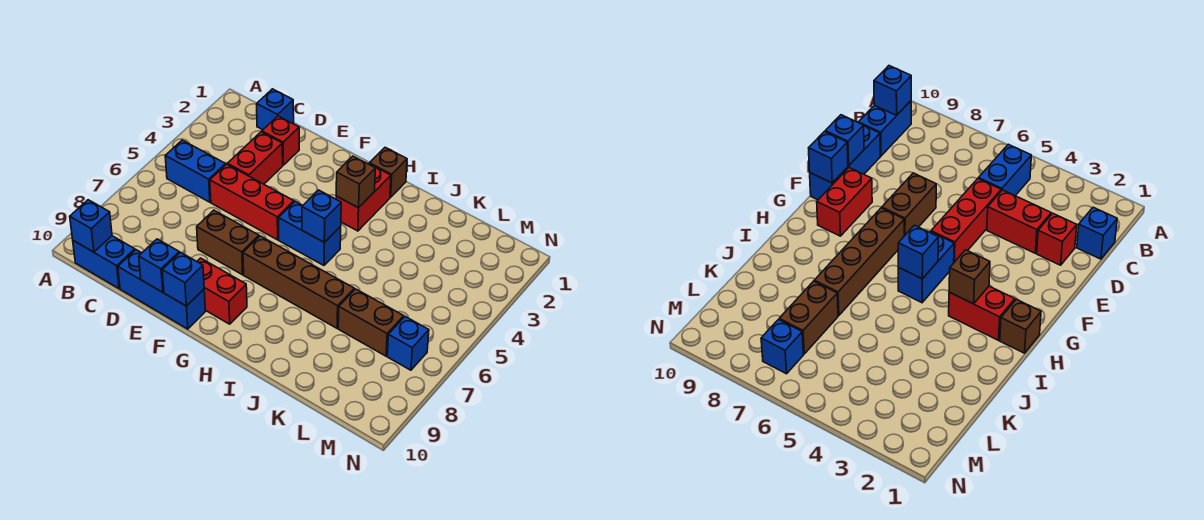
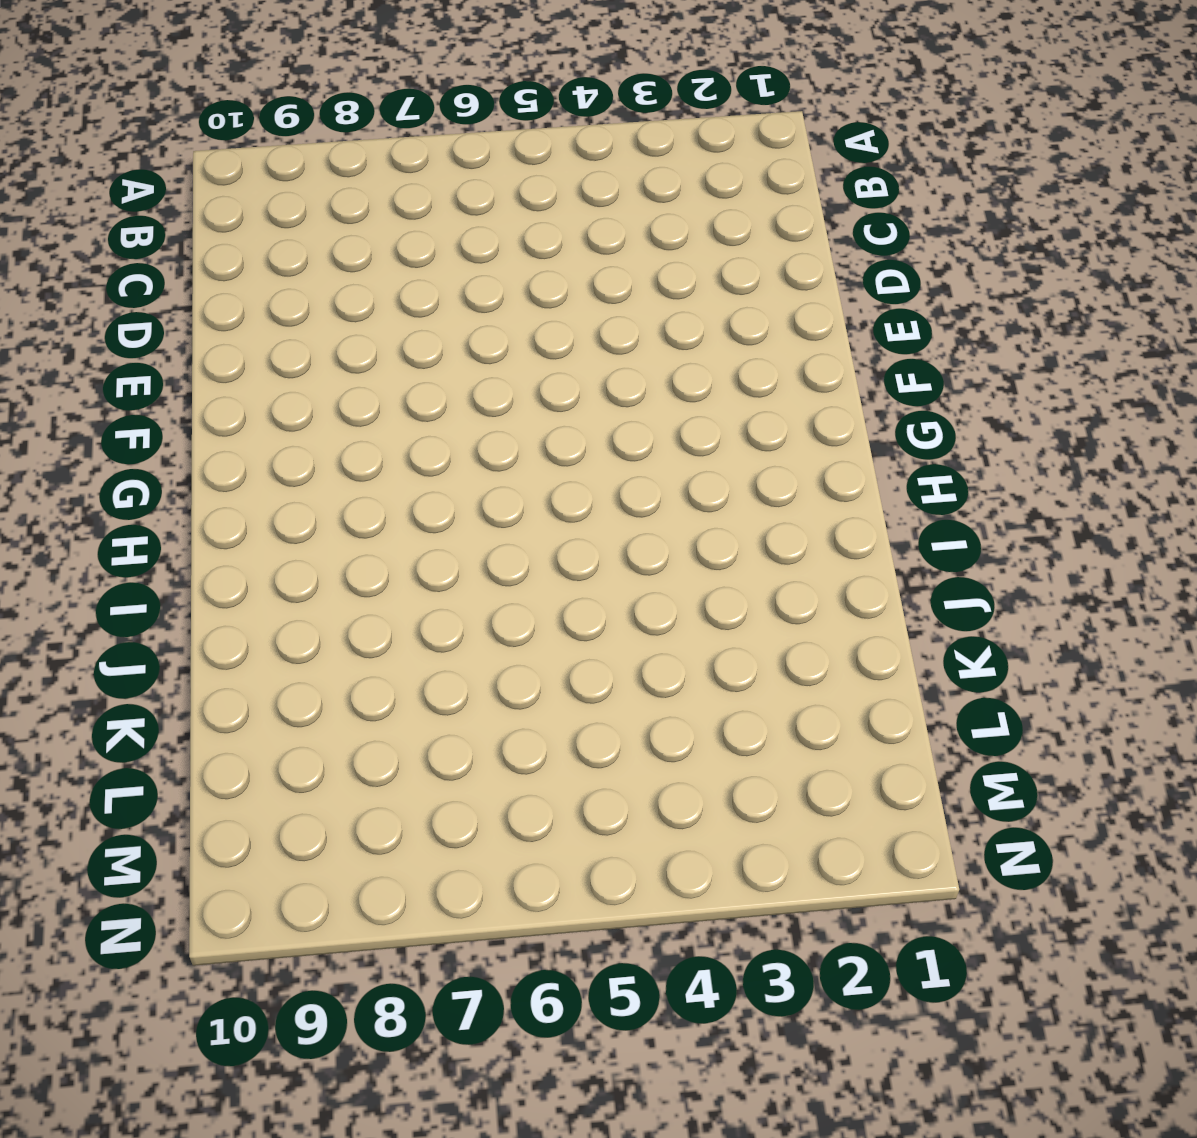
none -> blue 1x2 brick [165,140,226,202]
none -> blue 1x2 brick [73,236,135,288]
none -> blue 1x1 brick [257,89,294,130]

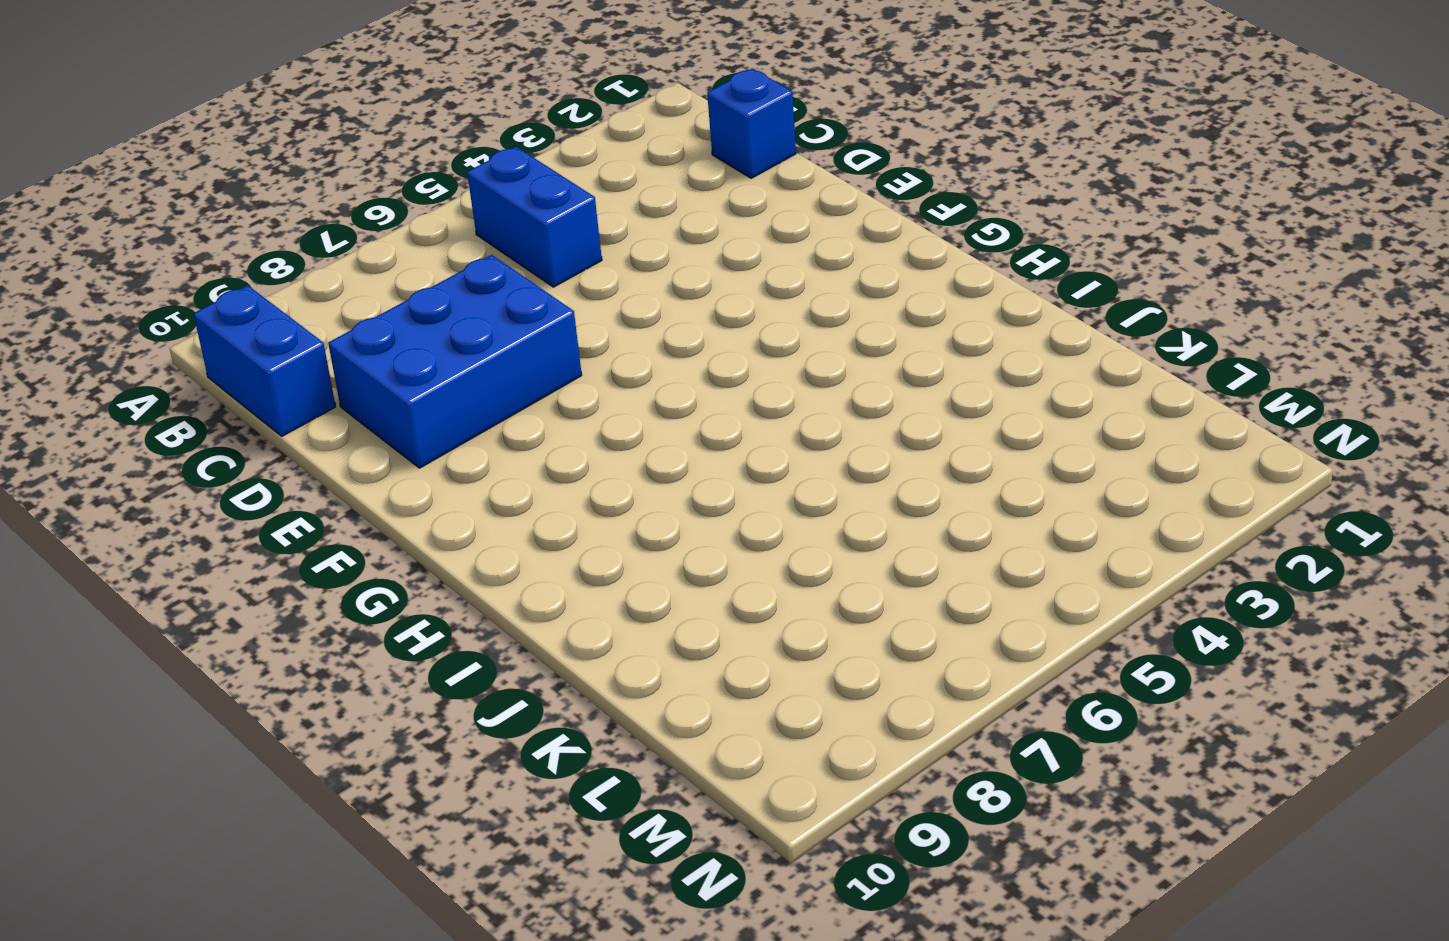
blue 2x3 brick [328,255,582,468] -> brown 1x2 brick [197,210,259,275]
none -> red 1x1 brick [262,116,299,165]
none -> red 1x2 brick [227,132,283,184]
none -> red 1x3 brick [210,164,294,240]

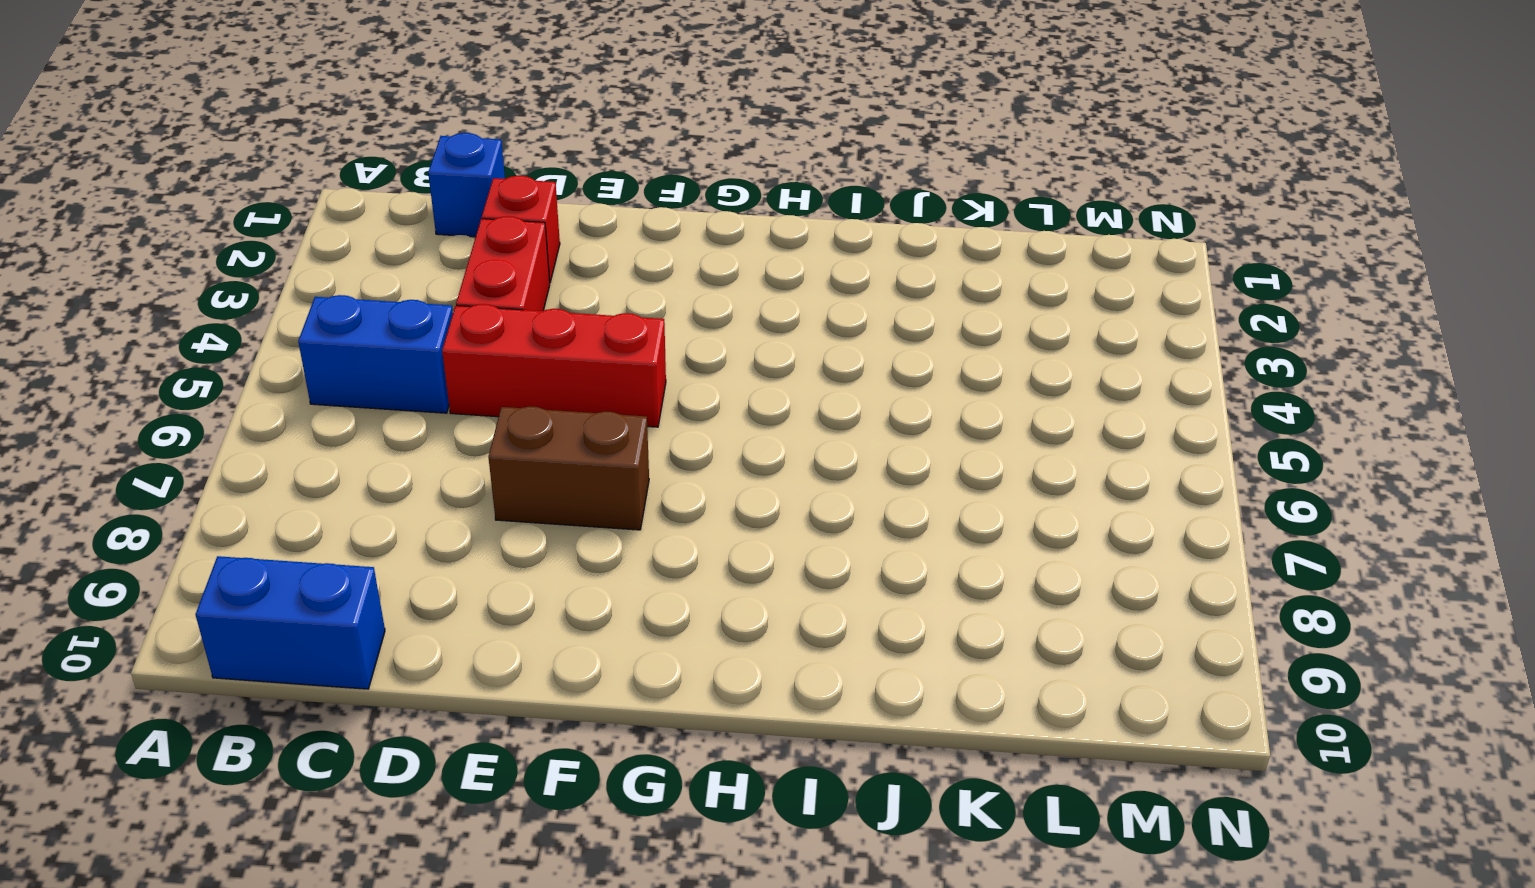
none -> blue 1x3 brick [118,250,206,329]
none -> red 1x2 brick [197,258,247,324]
none -> blue 1x2 brick [279,202,341,265]

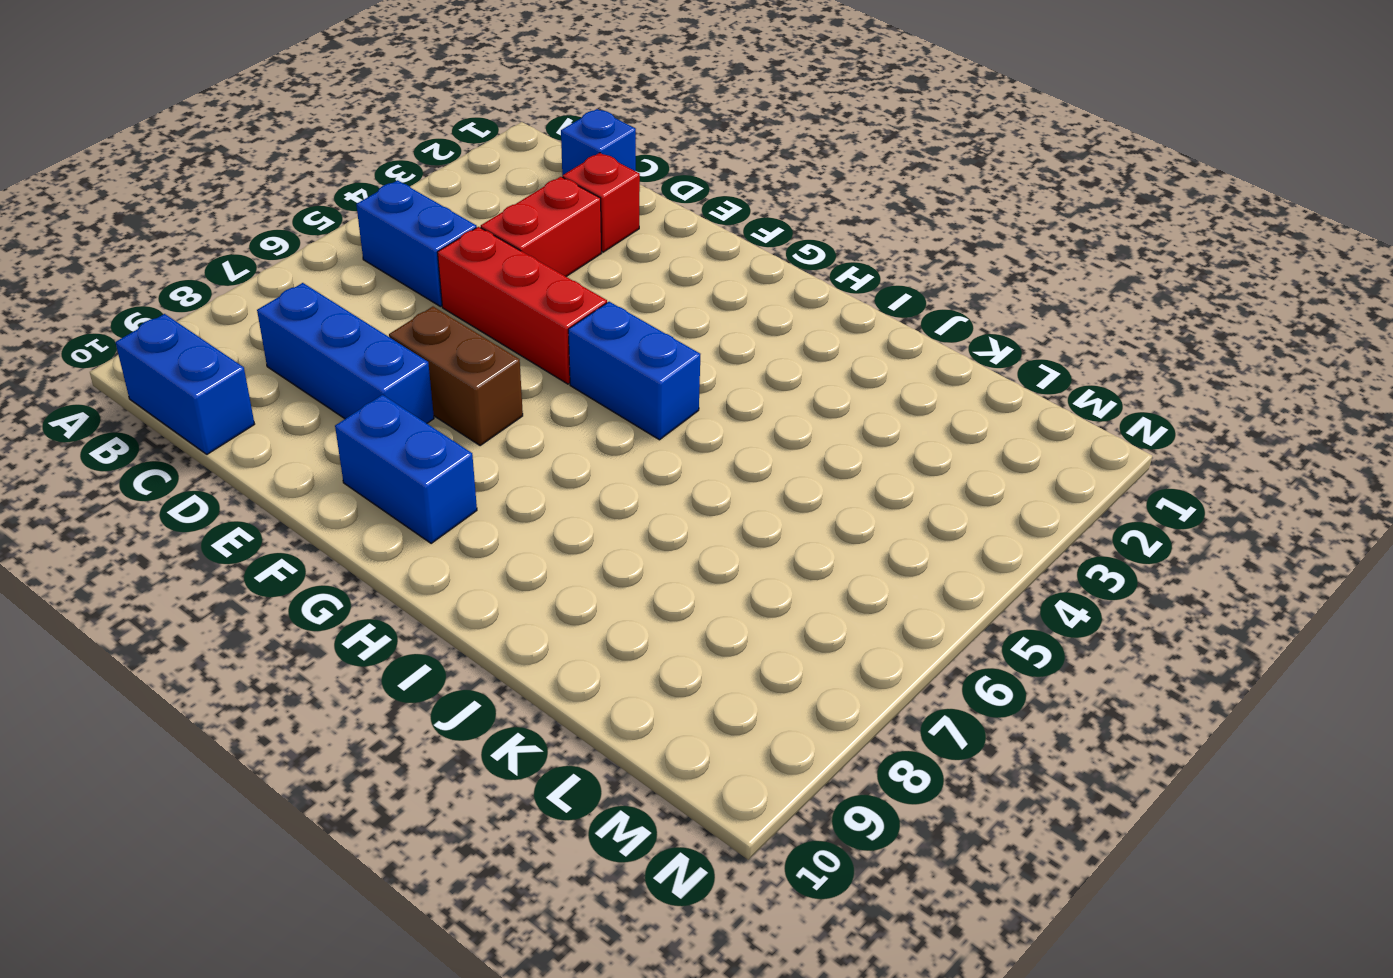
blue 1x3 brick [257,283,434,423] -> blue 1x3 brick moved to [118,250,206,329]
blue 1x2 brick [335,395,477,544] -> red 1x2 brick [197,258,247,324]
none -> brown 1x4 brick [243,236,354,328]
none -> brown 1x1 brick [370,147,407,197]
none -> red 1x2 brick [336,164,391,231]

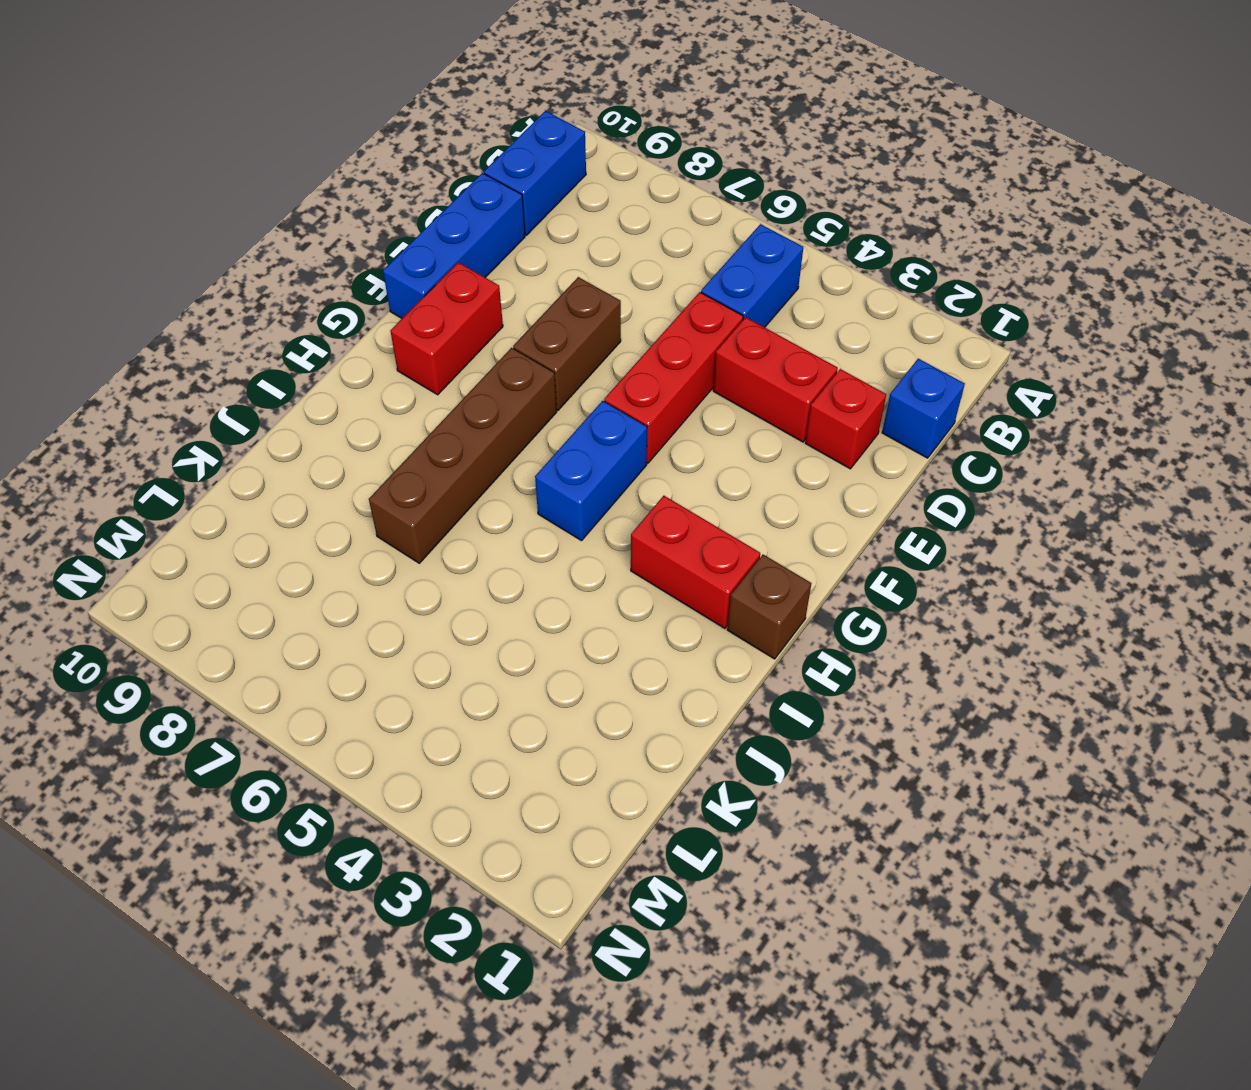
none -> brown 1x2 brick [338,289,404,356]
none -> blue 1x1 brick [387,317,429,370]
none -> blue 1x1 brick [70,200,112,252]

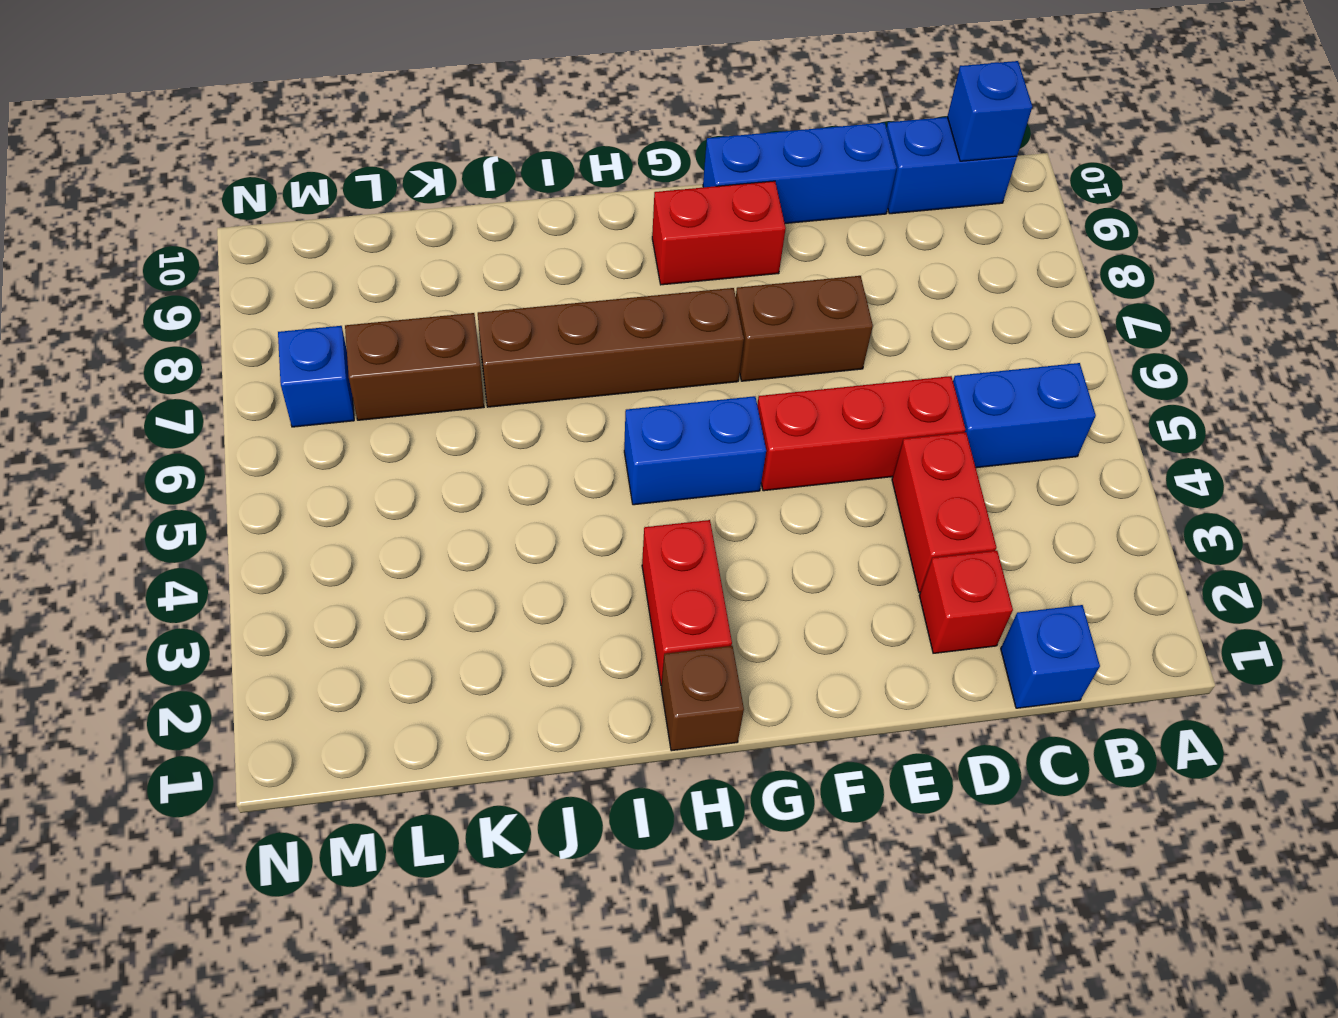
none -> blue 1x1 brick [139,239,179,292]
none -> blue 1x1 brick [162,252,204,306]
none -> brown 1x1 brick [336,156,375,208]

